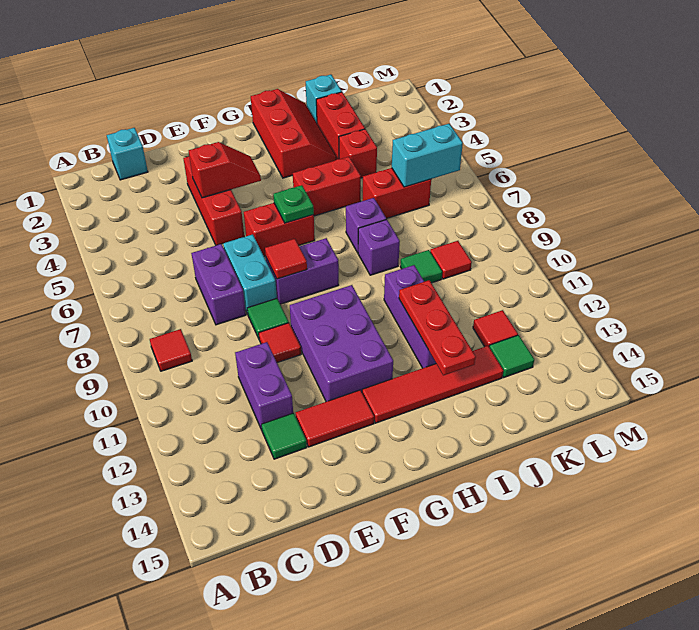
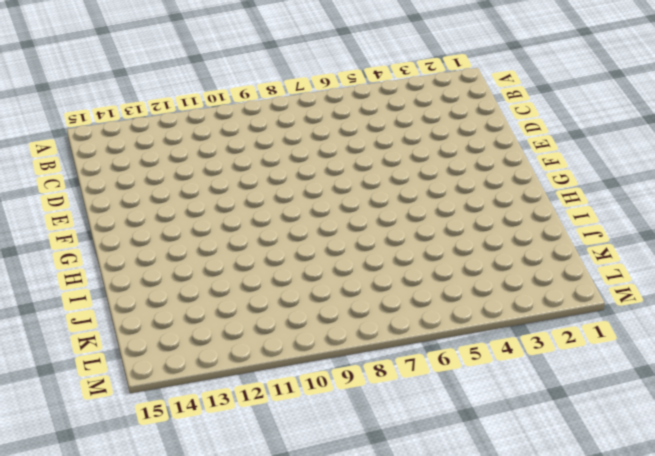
none -> red 1x1 tile [150,329,192,371]
none -> cyan 1x1 brick [107,128,148,180]
none -> purple 1x2 brick [191,244,246,325]
none -> purple 1x2 brick [235,342,293,430]

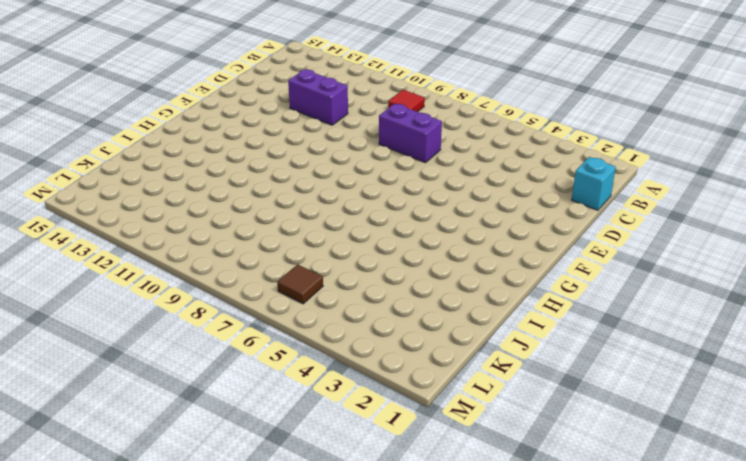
brown 1x1 tile [277,264,323,304] -> none
none -> green 1x1 tile [261,413,307,459]
none -> red 1x3 brick [183,156,244,245]
none -> cyan 1x2 brick [223,234,277,314]
none -> green 1x1 tile [247,298,289,338]

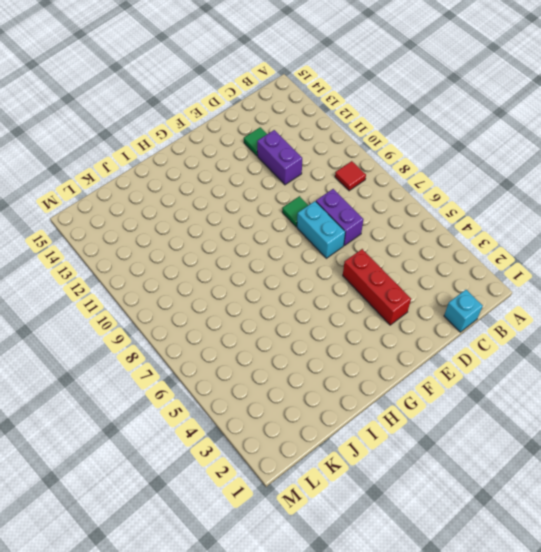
none -> red 1x1 tile [259,323,301,363]
none -> red 1x2 tile [296,390,374,447]
none -> red 1x2 brick [244,203,315,256]
none -> purple 1x2 brick [266,238,339,304]

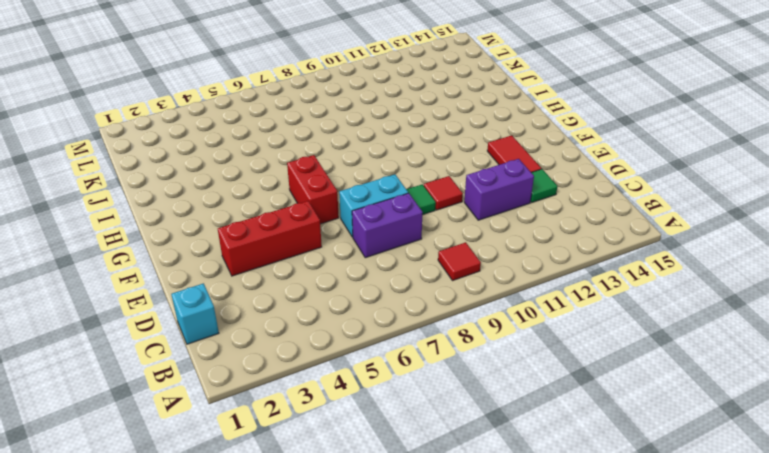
none -> purple 1x2 brick [266,238,339,304]
none -> purple 2x3 brick [290,285,393,402]
none -> red 1x4 tile [362,346,503,423]
none -> red 2x3 slope [251,89,337,178]

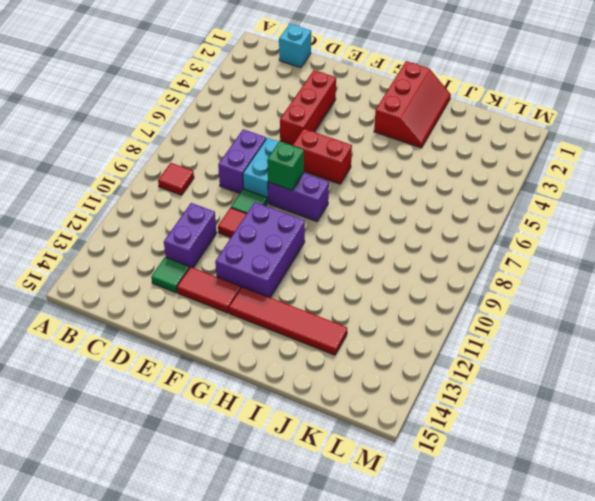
green 1x1 brick [267,141,304,190] -> red 1x1 tile [265,239,307,279]
none -> red 1x2 brick [293,157,361,216]
none -> purple 1x1 brick [346,198,386,253]
none -> purple 1x1 brick [358,219,400,275]
none -> purple 1x3 brick [384,265,436,368]

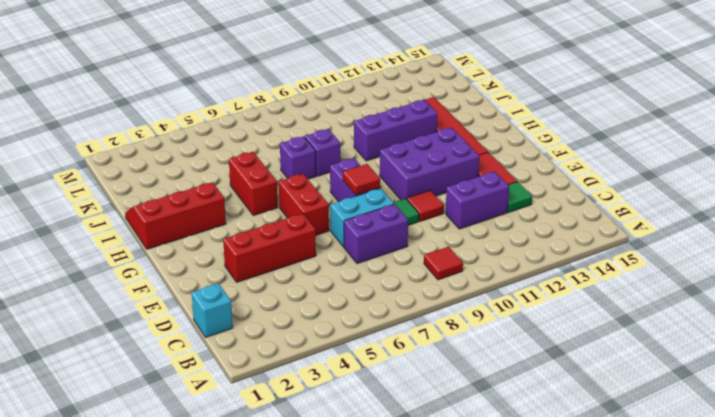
none -> cyan 1x1 brick [306,74,342,122]
none -> red 1x2 brick [316,92,365,159]
none -> red 1x1 brick [339,129,377,178]
none -> red 1x2 brick [362,168,431,219]

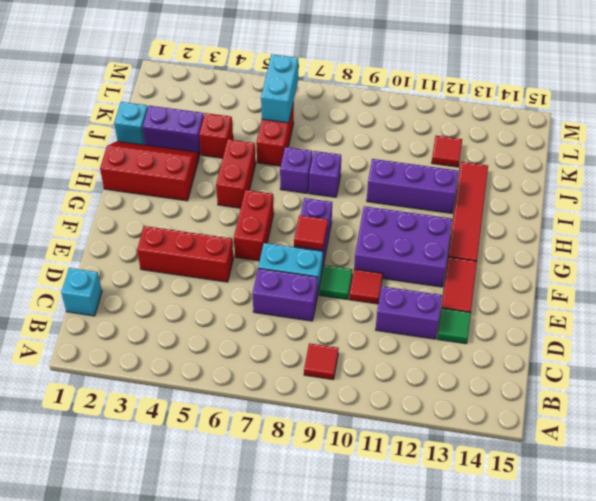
purple 1x2 brick [143,106,204,155] -> red 1x2 brick [316,92,365,159]
none -> green 1x1 tile [400,250,442,283]
none -> red 1x1 tile [430,241,472,279]
none -> green 1x1 tile [489,335,534,377]
none -> red 1x2 slope [189,142,261,198]

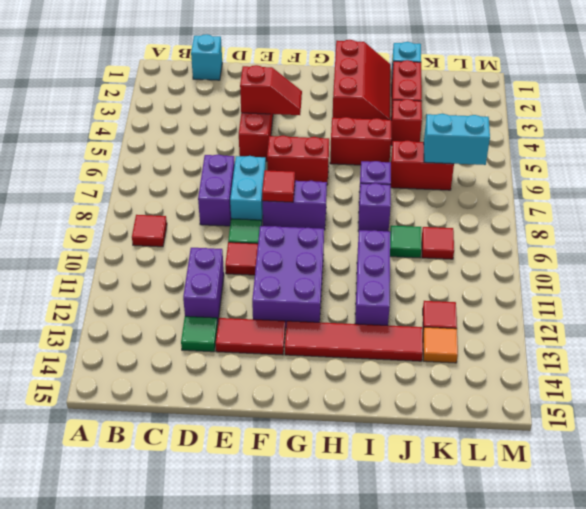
orange 1x1 tile [423,327,458,363] -> green 1x1 tile [489,335,534,377]
none -> green 1x1 plate [273,185,314,223]
none -> red 1x3 plate [399,280,476,375]

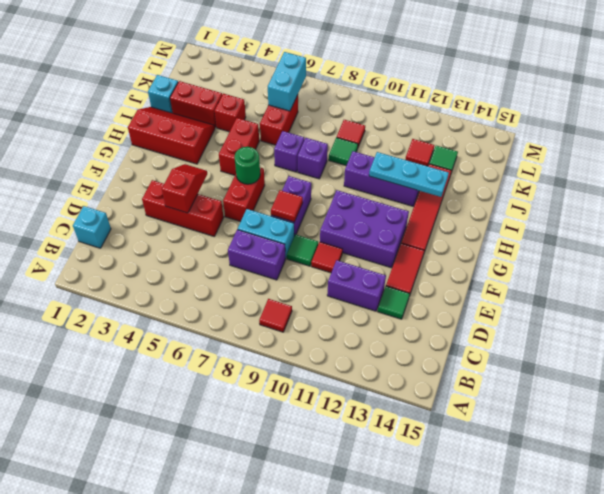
green 1x1 round brick [234,147,260,184] -> green 1x1 plate [273,185,314,223]
cyan 1x3 plate [369,152,449,197] -> red 1x3 plate [399,280,476,375]

